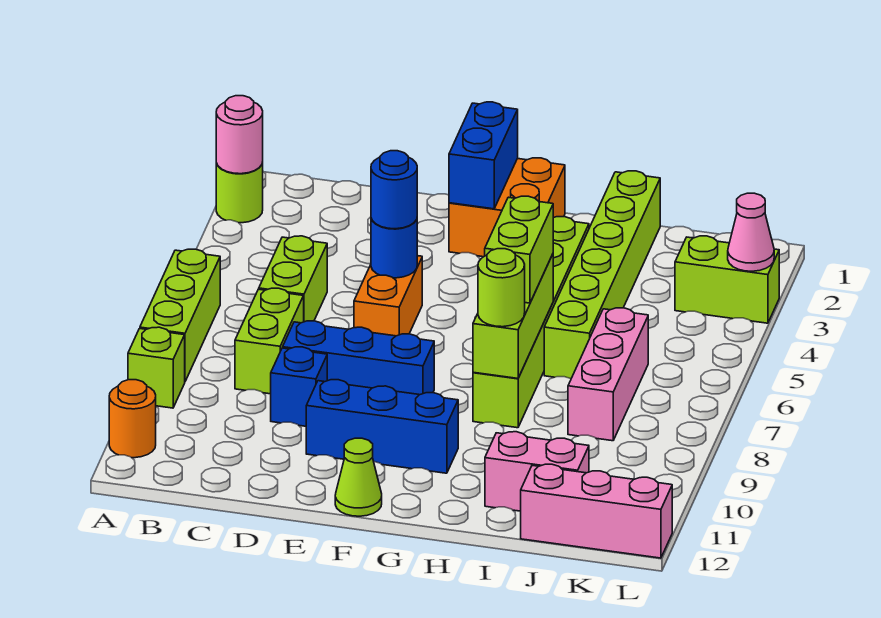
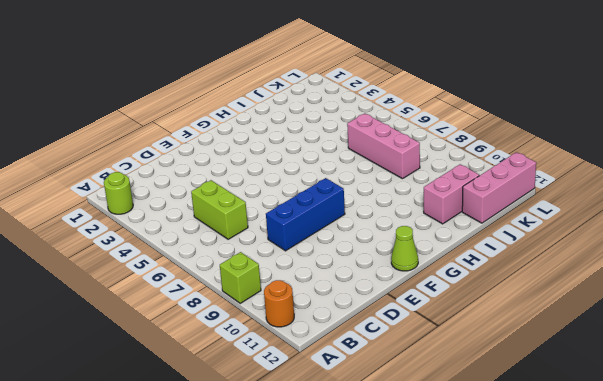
none -> lime 1x3 brick [140,249,220,381]
none -> lime 1x2 brick [235,288,304,394]
none -> blue 1x1 brick [271,347,327,426]

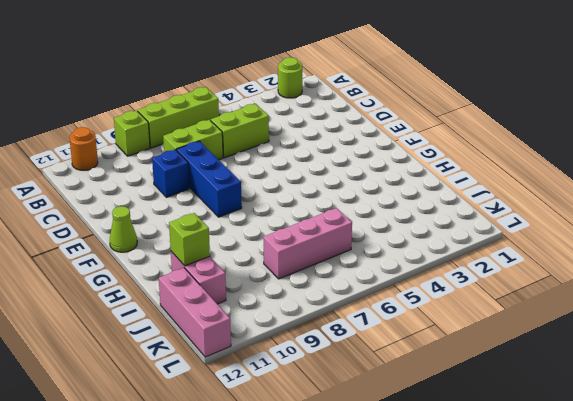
lime 1x1 brick [169,213,210,266] -> none
none -> orange 1x2 brick [354,256,422,336]
none -> blue 1x3 brick [306,380,458,473]
none -> orange 2x2 brick [449,158,565,257]

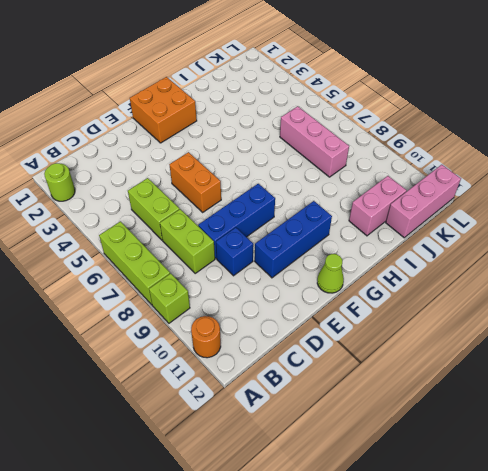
none -> lime 1x6 brick [473,217,589,428]
none -> lime 1x6 brick [544,171,660,379]
none -> lime 1x2 brick [675,236,779,323]

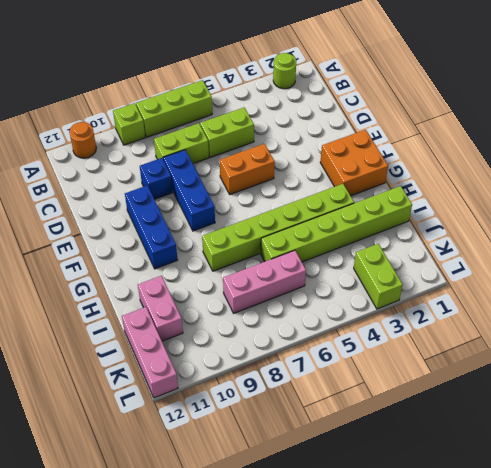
none -> lime 1x1 cone [335,438,382,516]
none -> pink 1x1 round brick [216,96,263,174]
none -> blue 1x1 round brick [371,219,417,278]

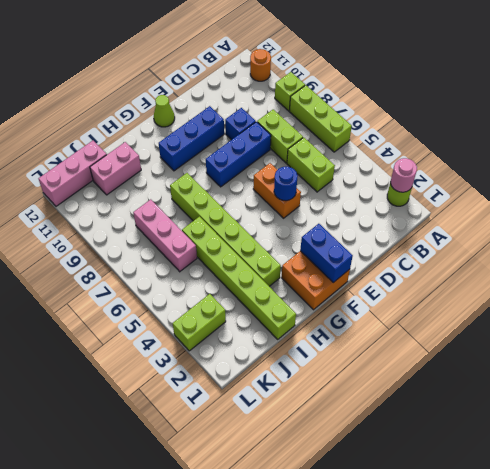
none -> lime 1x3 brick [473,254,553,378]
none -> pink 1x1 cone [728,193,774,271]
none -> blue 1x1 round brick [371,151,417,229]

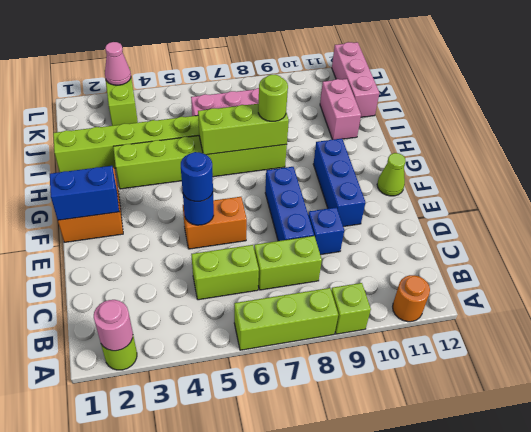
none -> lime 1x2 brick [485,196,553,303]

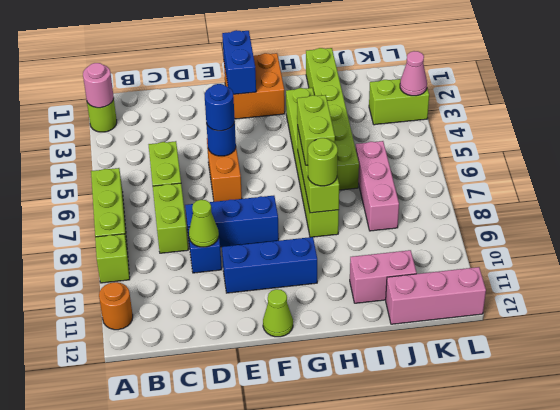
lime 1x1 cone [189,200,219,247] -> none

